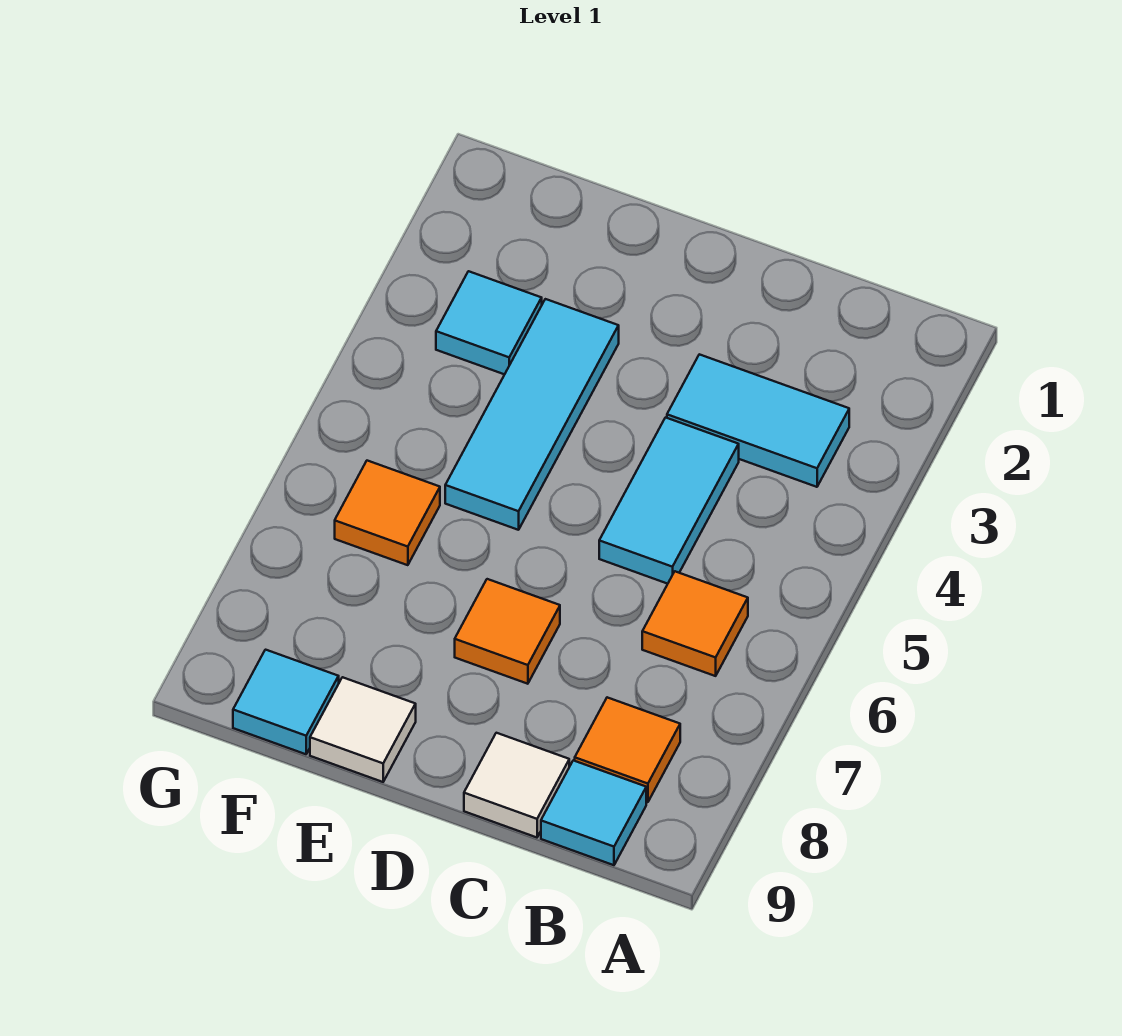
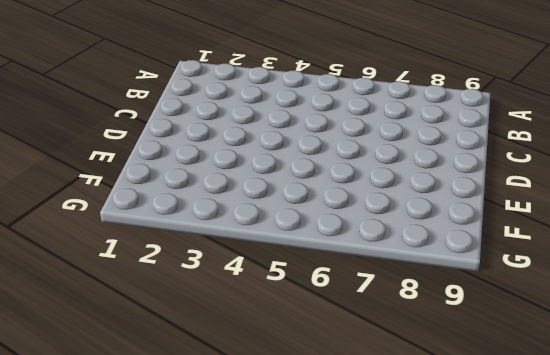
none -> cyan 1x2 tile [667,354,849,487]
none -> orange 1x1 tile [642,571,748,676]
none -> orange 1x1 tile [575,697,680,802]

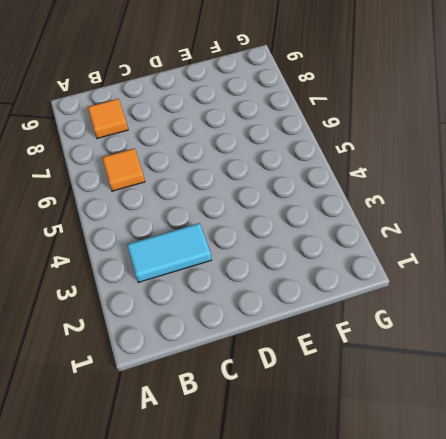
none -> cyan 1x1 tile [541,760,646,865]
none -> cyan 1x2 tile [599,418,739,584]
none -> white 1x1 tile [464,733,569,837]

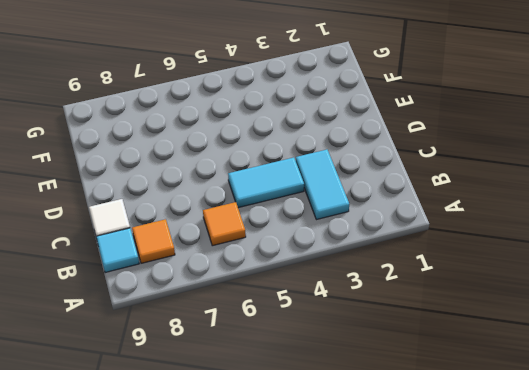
none -> orange 1x1 tile [455,579,560,684]
none -> cyan 1x3 tile [445,299,619,530]
none -> white 1x1 tile [310,677,416,782]

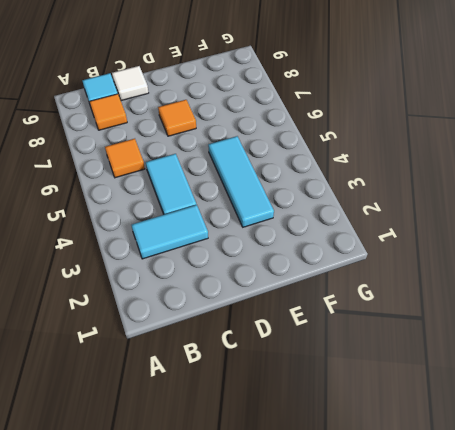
none -> white 1x1 tile [310,677,416,782]
none -> cyan 1x1 tile [436,271,542,374]
none -> orange 1x1 tile [335,461,440,565]

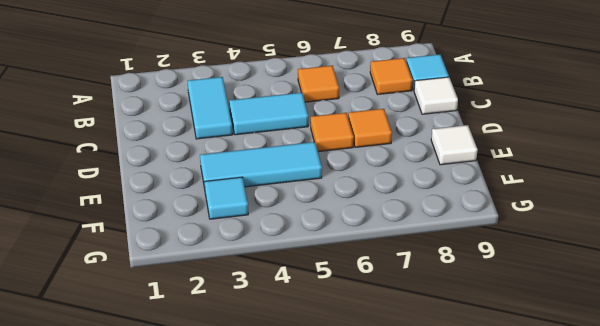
orange 1x1 tile [311,113,354,152] -> orange 1x1 tile moved to [335,461,440,565]
none -> cyan 1x1 tile [233,650,339,754]

